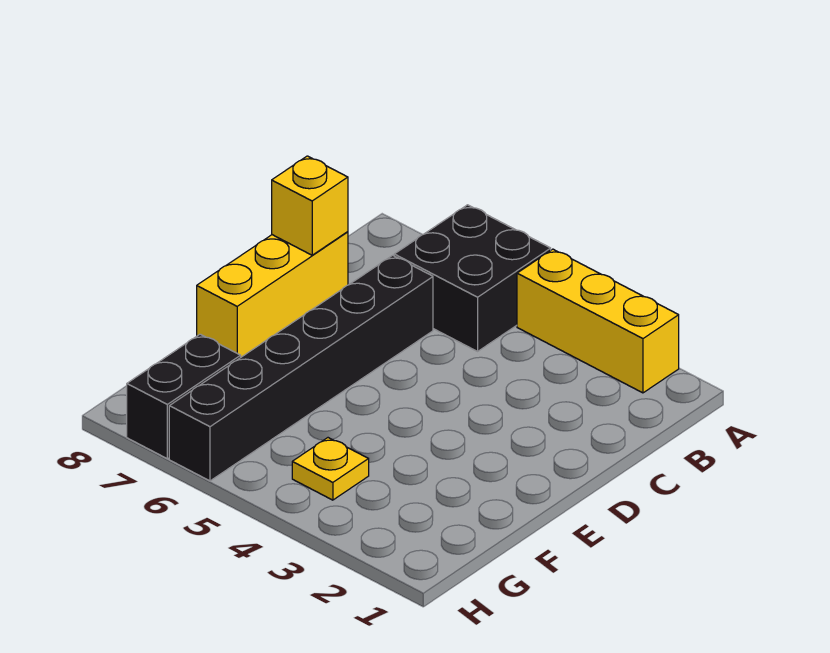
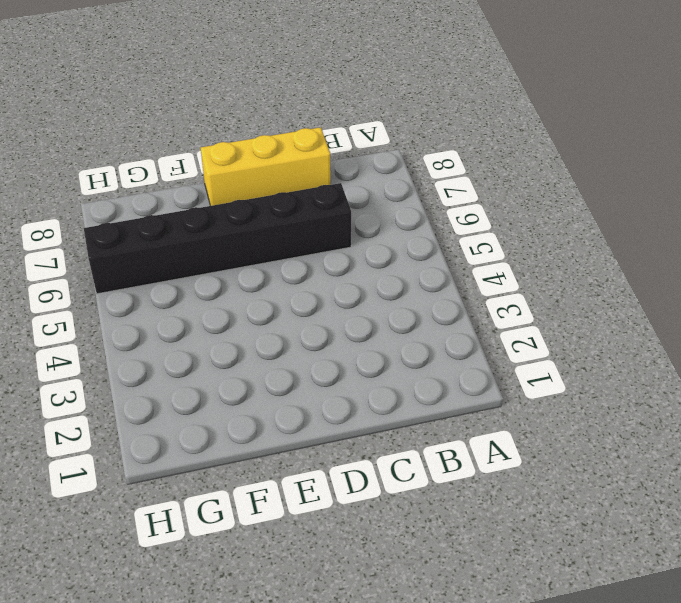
none -> yellow 1x3 brick [517,249,679,393]
none -> black 2x2 brick [394,205,551,351]

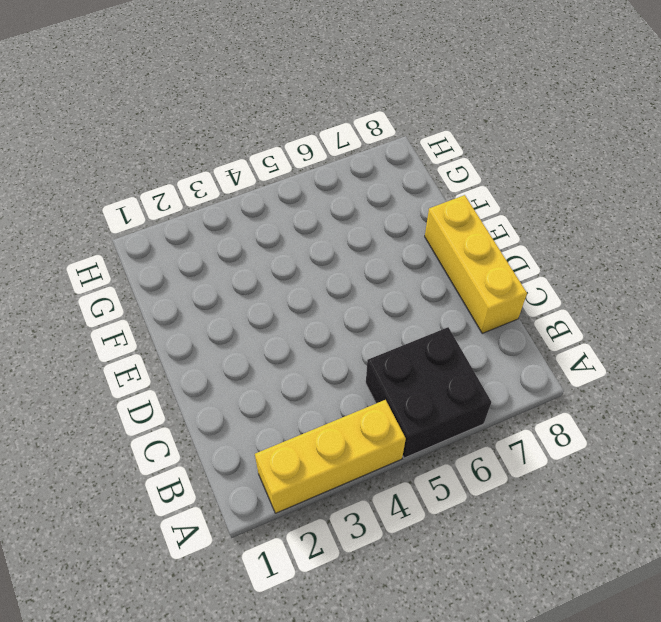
none -> black 1x6 brick [169,255,433,481]
none -> yellow 1x1 plate [292,438,369,500]

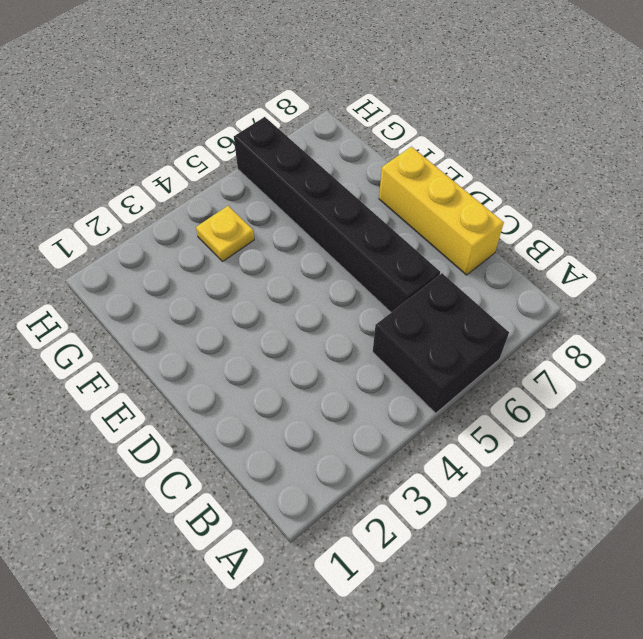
none -> yellow 1x3 brick [517,249,679,393]
none -> black 1x2 brick [127,334,241,459]

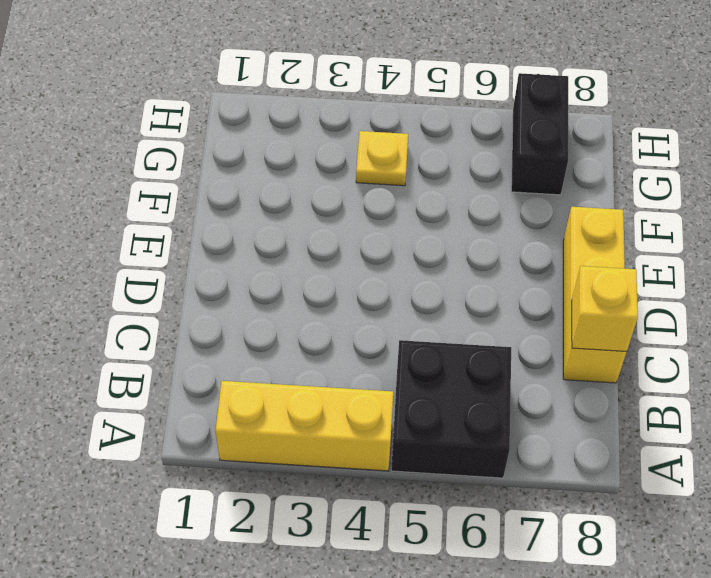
none -> black 1x6 brick [169,255,433,481]

